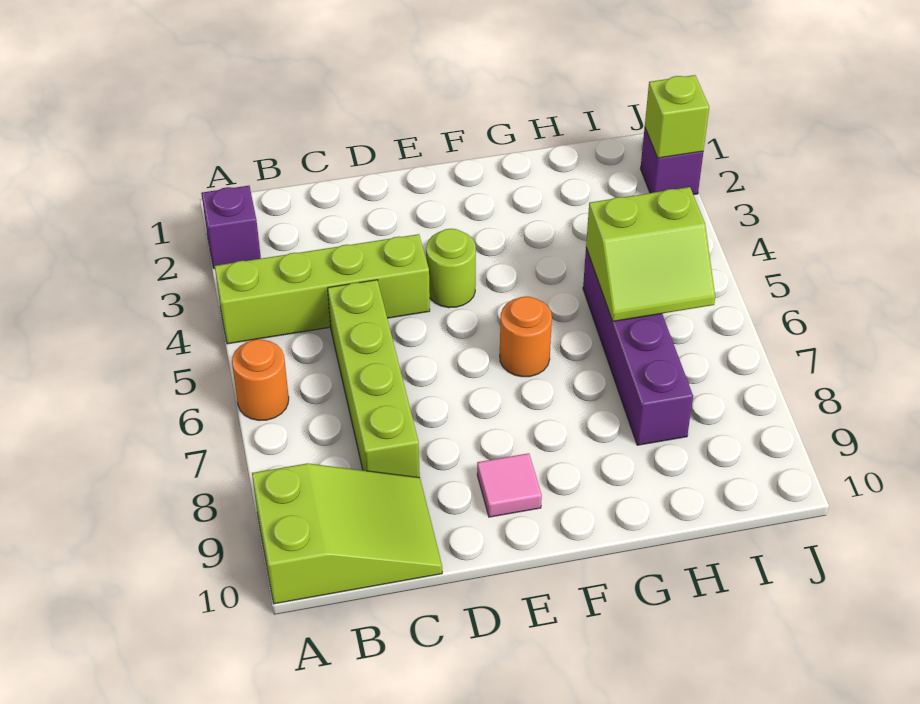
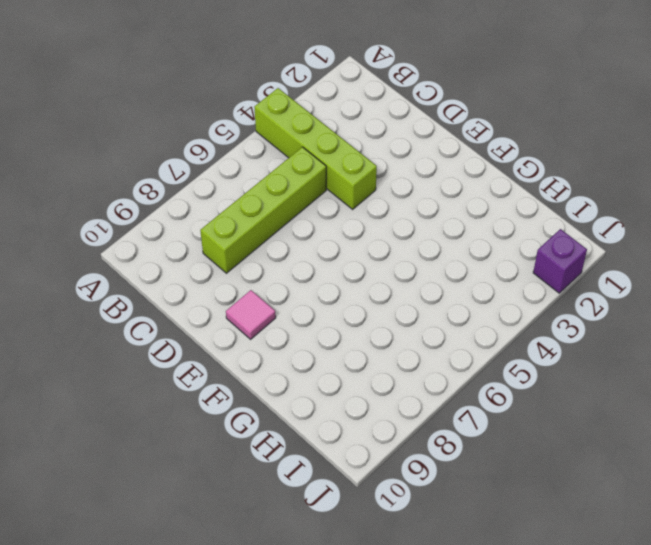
none -> purple 1x1 brick [201,186,261,269]
none -> orange 1x1 round brick [232,339,289,421]
none -> lime 2x3 slope [252,463,442,604]

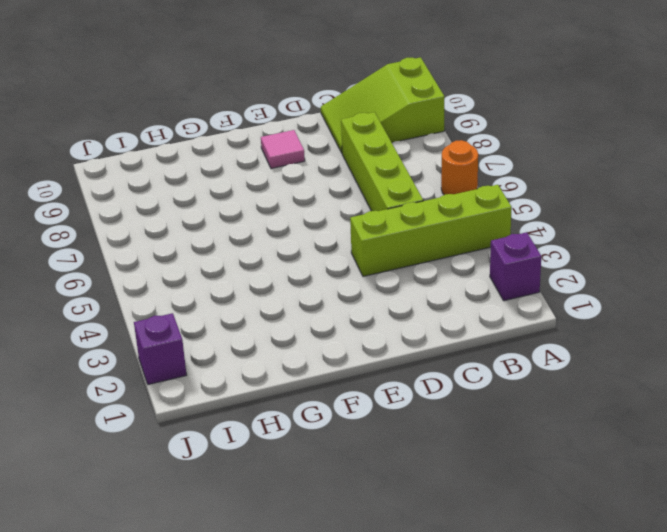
none -> lime 1x1 round brick [426,229,476,308]
none -> orange 1x1 round brick [500,296,552,377]
none -> purple 1x4 brick [583,248,693,445]

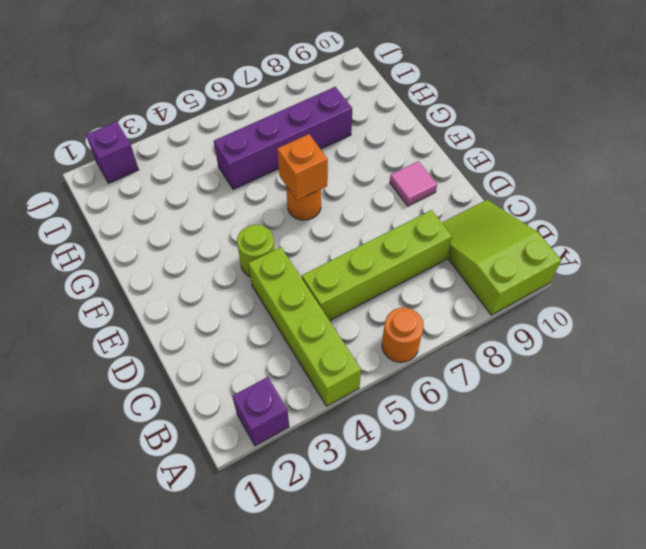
orange 1x1 brick [277,134,328,200] -> none
none -> lime 2x2 slope [586,187,715,321]
none -> lime 1x1 brick [645,75,709,158]

